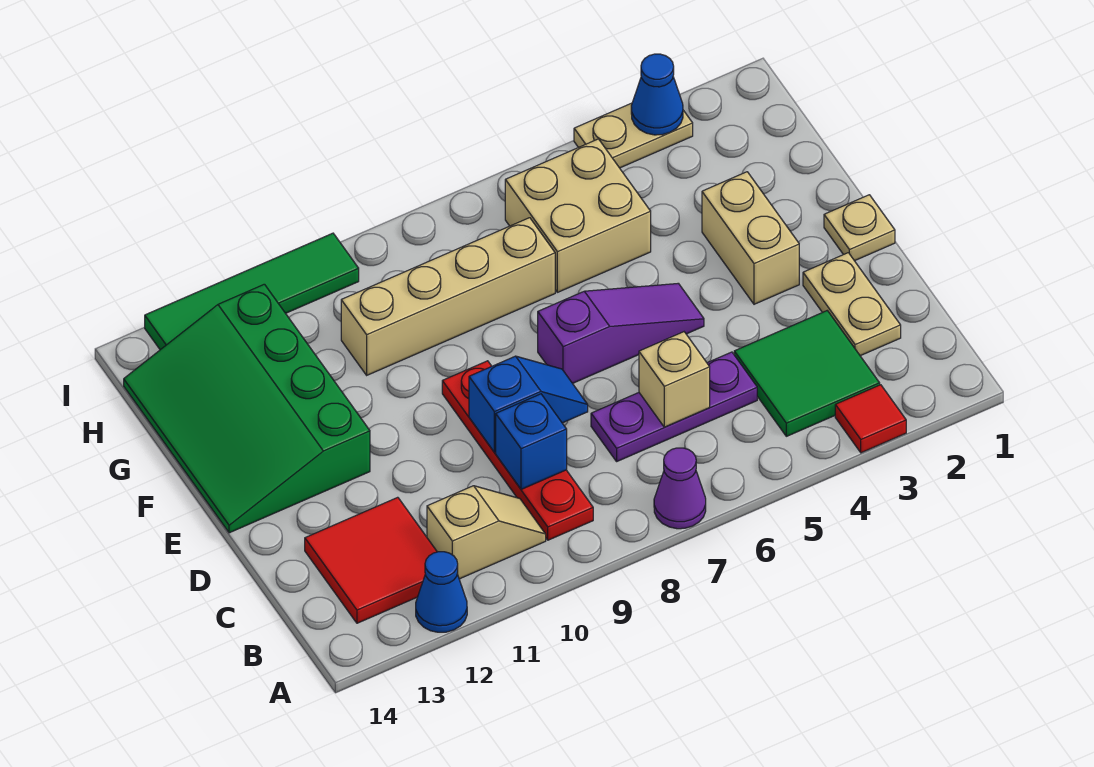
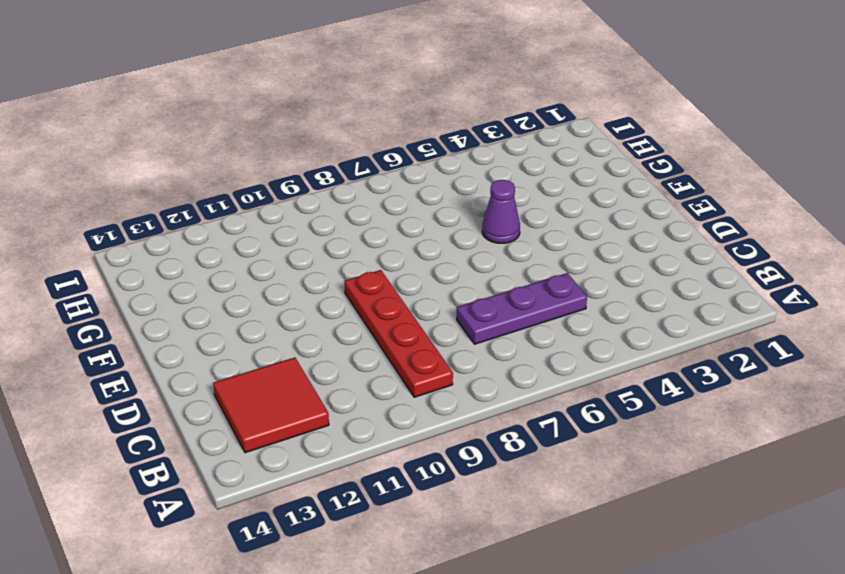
purple 1x1 cone [482,180,520,243] -> purple 1x1 cone moved to [654,448,706,529]
none -> red 1x1 tile [835,385,906,453]
none -> blue 1x1 cone [416,552,467,632]
none -> green 2x2 tile [734,311,880,436]

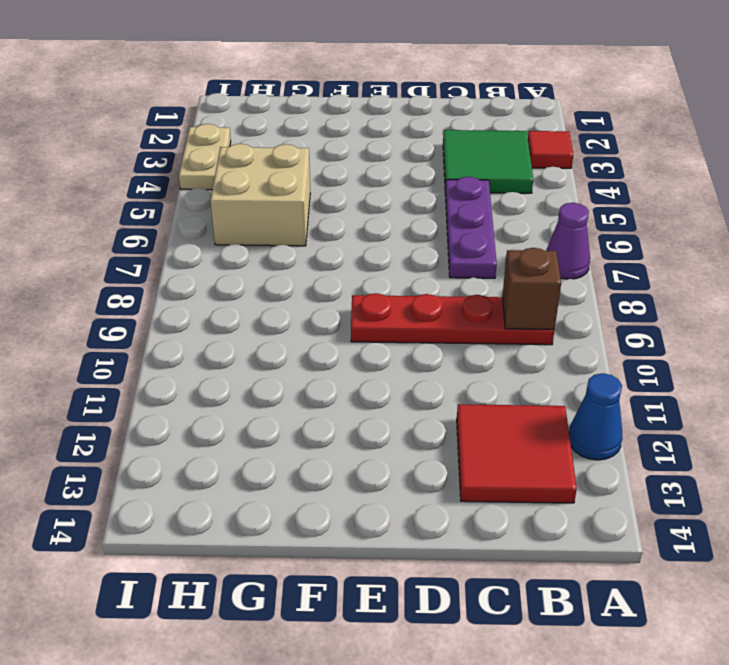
brown 1x1 brick [502,248,561,330] -> none
none -> tan 1x2 slope [427,486,546,579]
none -> tan 1x2 plate [803,253,901,356]
none -> tan 1x1 plate [824,195,895,261]

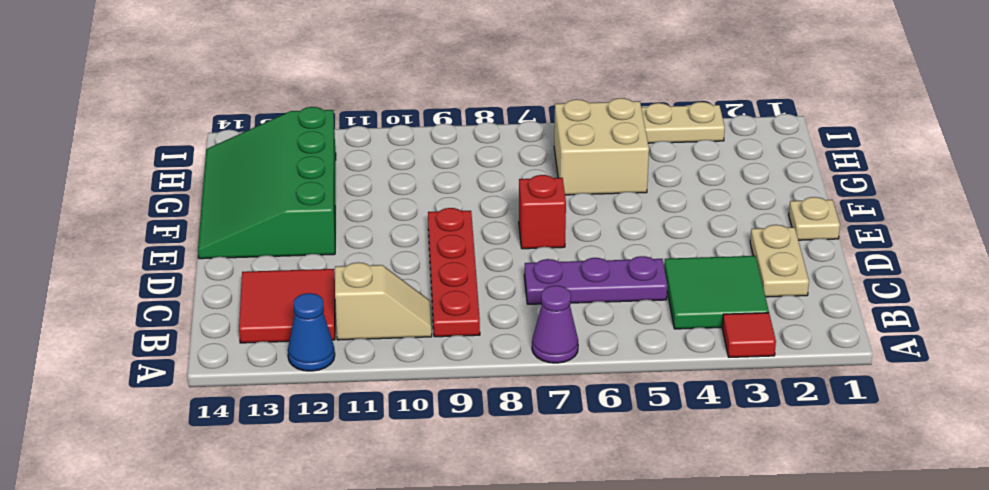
red 1x1 brick [519,175,566,249] -> purple 1x3 slope [538,283,704,383]
none -> tan 1x2 brick [702,172,799,304]
none -> tan 1x4 brick [341,218,555,375]
none -> green 1x4 tile [145,233,359,350]

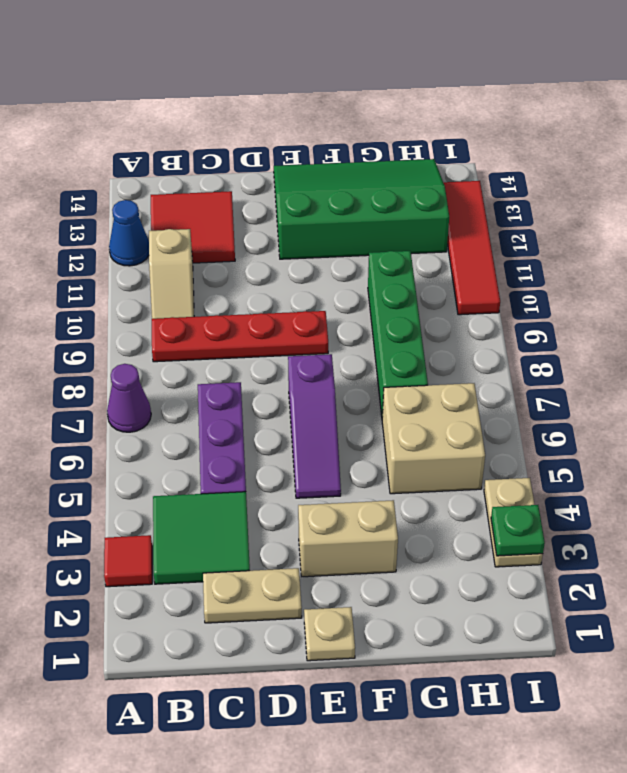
green 1x4 brick [368,251,428,417] -> tan 1x4 brick [341,218,555,375]
green 1x1 plate [491,505,545,556] -> blue 1x1 cone [631,54,683,135]
red 1x4 tile [443,181,500,315] -> green 1x4 tile [145,233,359,350]
none -> tan 1x1 brick [639,332,710,427]
none -> blue 1x1 brick [496,394,567,489]
none -> blue 1x2 slope [469,356,588,452]

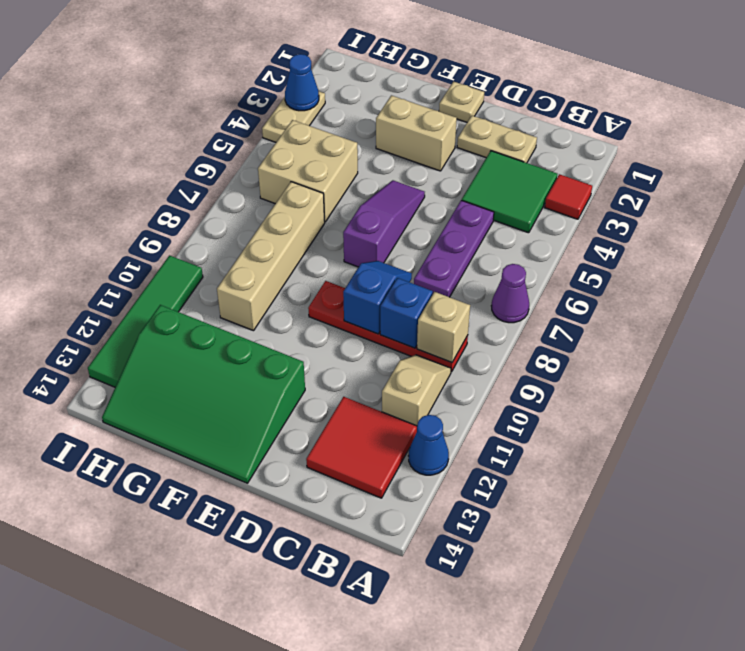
tan 1x1 brick [417,292,470,362] -> tan 1x1 brick moved to [639,332,710,427]

